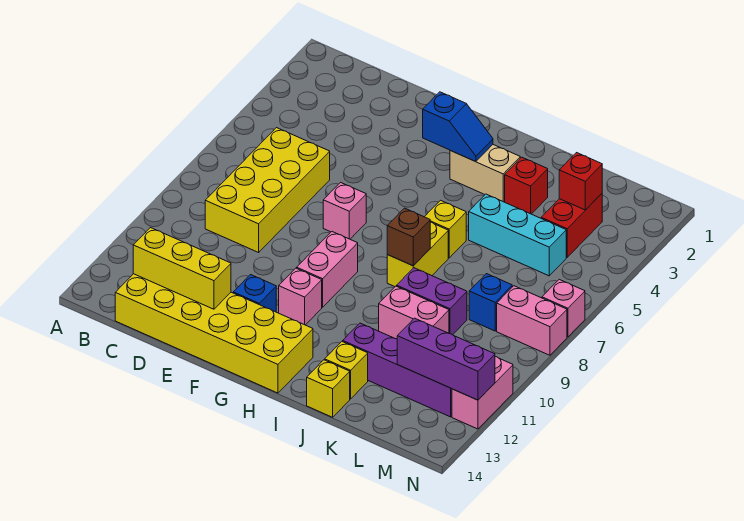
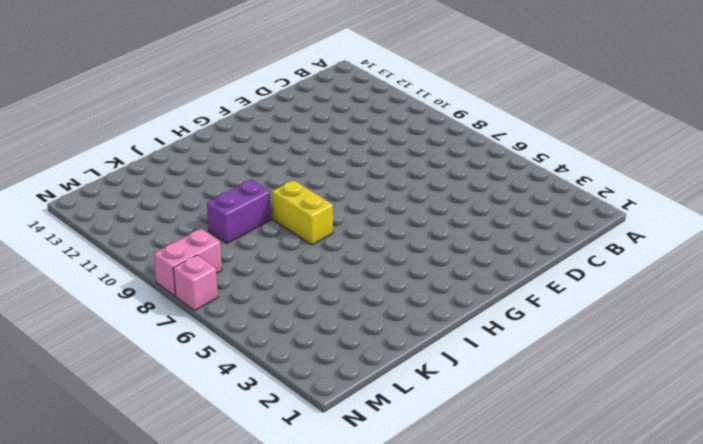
none -> yellow 2x4 brick [205,128,330,252]
none -> yellow 2x6 brick [115,274,313,393]
none -> pink 1x1 brick [323,182,366,239]

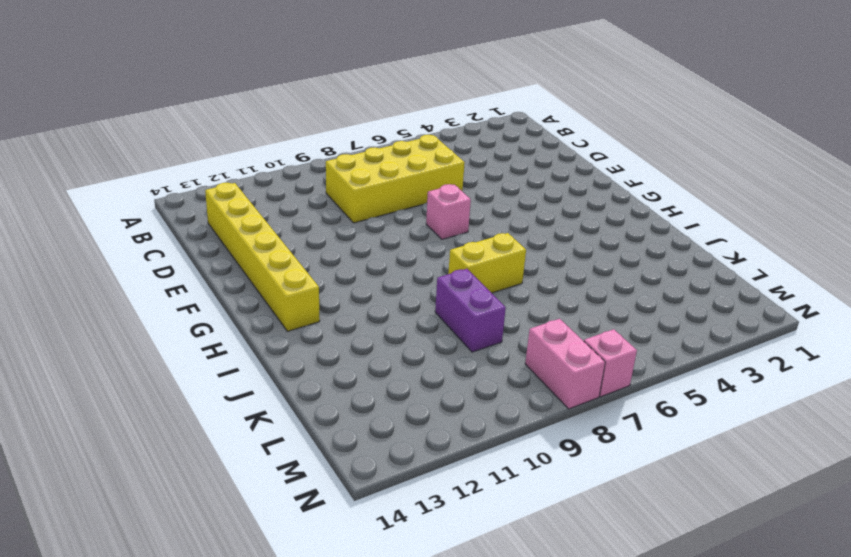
yellow 1x6 brick [205,183,320,331] -> yellow 2x6 brick [115,274,313,393]
none -> blue 1x1 brick [233,275,276,312]
none -> pink 1x2 brick [297,232,358,307]
none -> pink 1x1 brick [279,268,322,325]

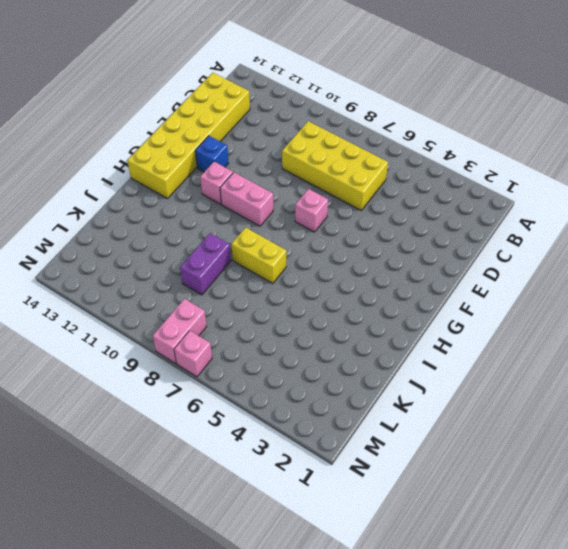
none -> tan 1x2 brick [450,145,520,202]
none -> yellow 1x1 brick [425,200,466,258]
none -> red 1x1 brick [505,157,548,214]

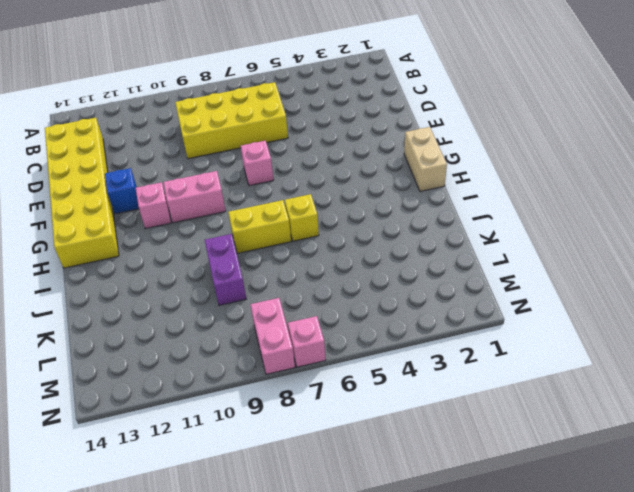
tan 1x2 brick [404,127,447,191] -> tan 1x2 brick moved to [450,145,520,202]
none -> red 1x1 brick [505,157,548,214]
none -> cyan 1x3 brick [469,194,566,276]
none -> pink 1x2 brick [379,286,449,339]

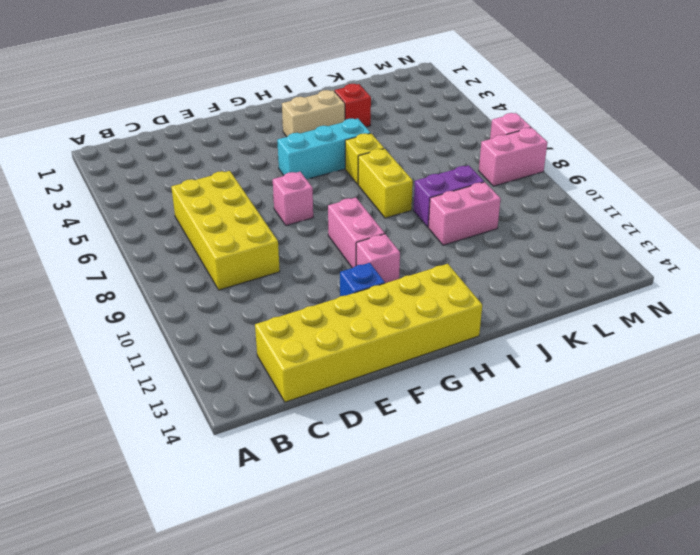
cyan 1x3 brick [277,119,370,179] -> cyan 1x3 brick moved to [469,194,566,276]
none -> purple 1x4 brick [343,323,452,417]
none -> yellow 1x1 brick [325,341,368,399]
none -> yellow 1x1 brick [307,360,350,417]

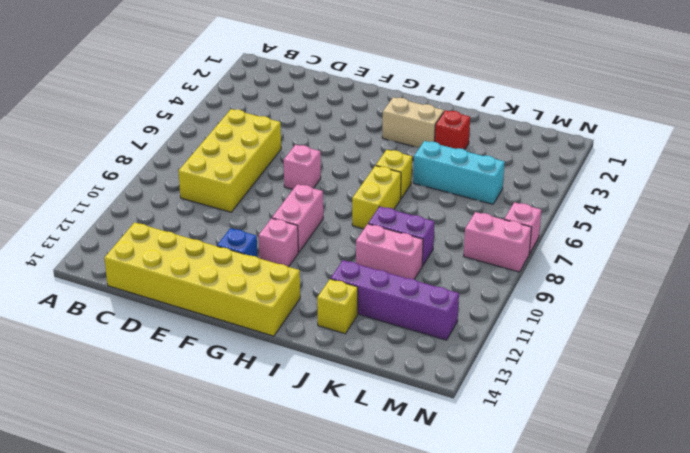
none -> yellow 1x1 brick [307,360,350,417]
none -> red 1x2 brick [541,194,602,257]
none -> blue 1x1 brick [469,274,512,331]

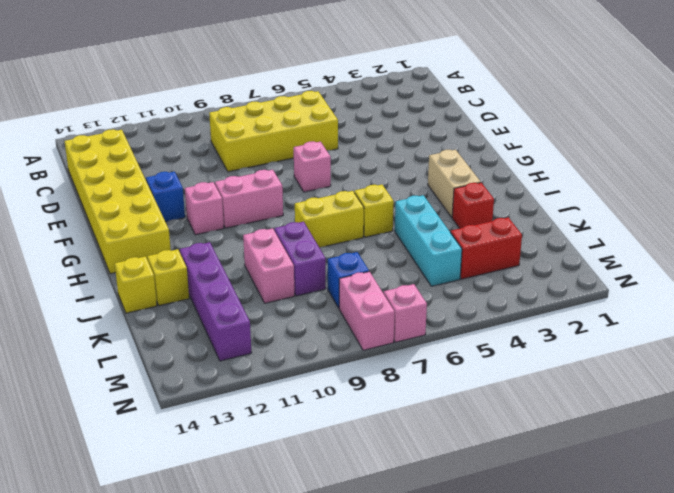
none -> pink 1x2 brick [452,357,513,429]
none -> yellow 1x3 brick [133,228,231,309]
none -> blue 1x2 slope [423,92,493,162]

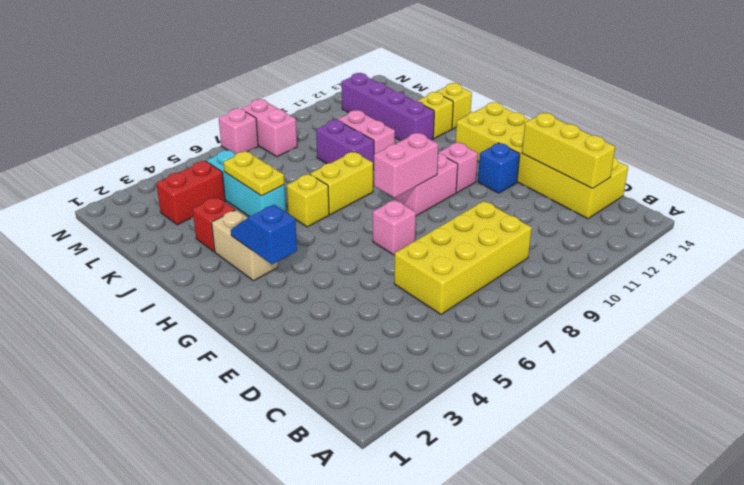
pink 1x2 brick [374,133,438,198] -> pink 1x2 brick moved to [452,357,513,429]
yellow 1x2 plate [223,151,284,196] -> none
none -> blue 1x1 brick [469,274,512,331]
none -> brown 1x1 brick [387,208,430,266]
none -> red 1x1 brick [559,153,602,210]

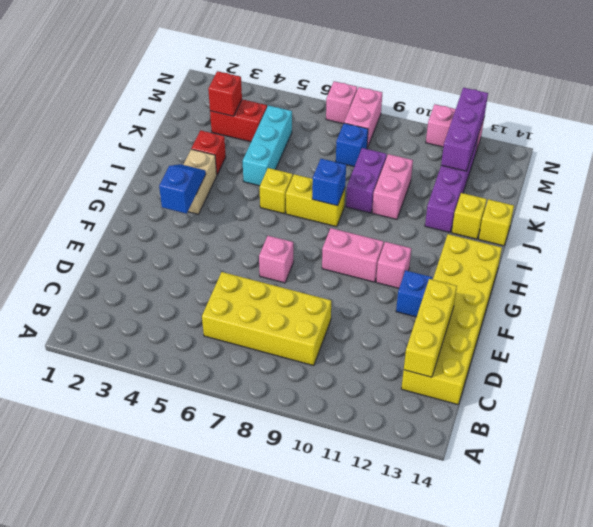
blue 1x1 brick [312,159,346,206] -> brown 1x1 brick [387,208,430,266]

